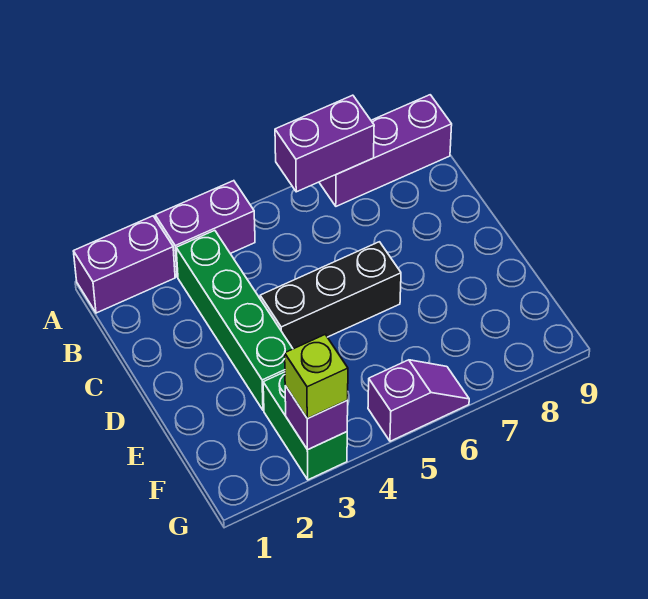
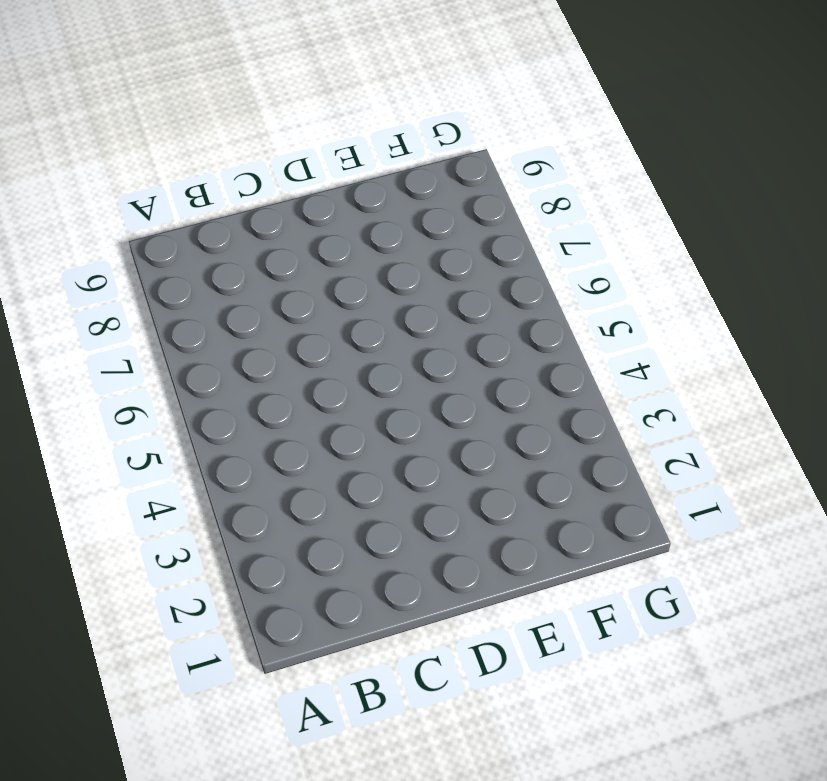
none -> purple 1x2 brick [73,216,175,313]
none -> purple 1x2 brick [155,181,255,277]

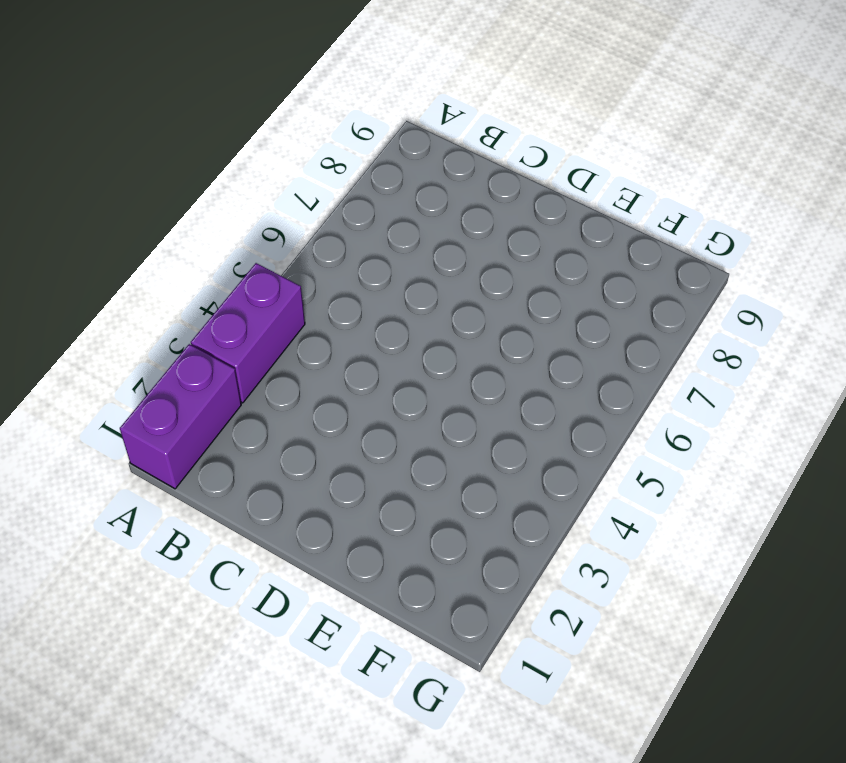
none -> purple 1x3 brick [319,95,452,206]
none -> green 1x4 brick [176,230,293,410]

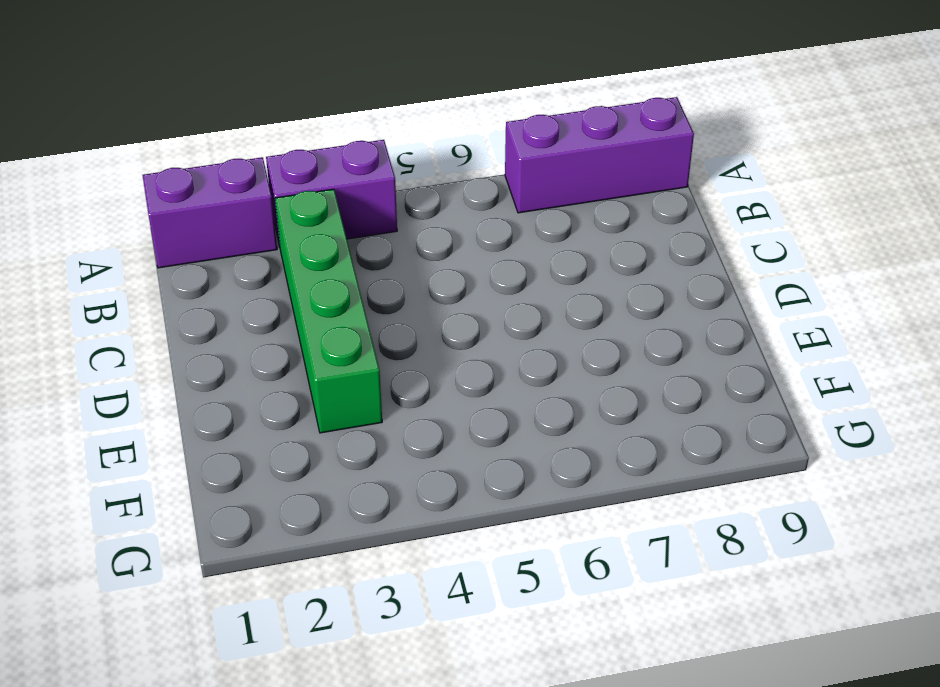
none -> black 1x3 brick [260,242,401,349]
none -> green 1x2 brick [263,372,347,480]

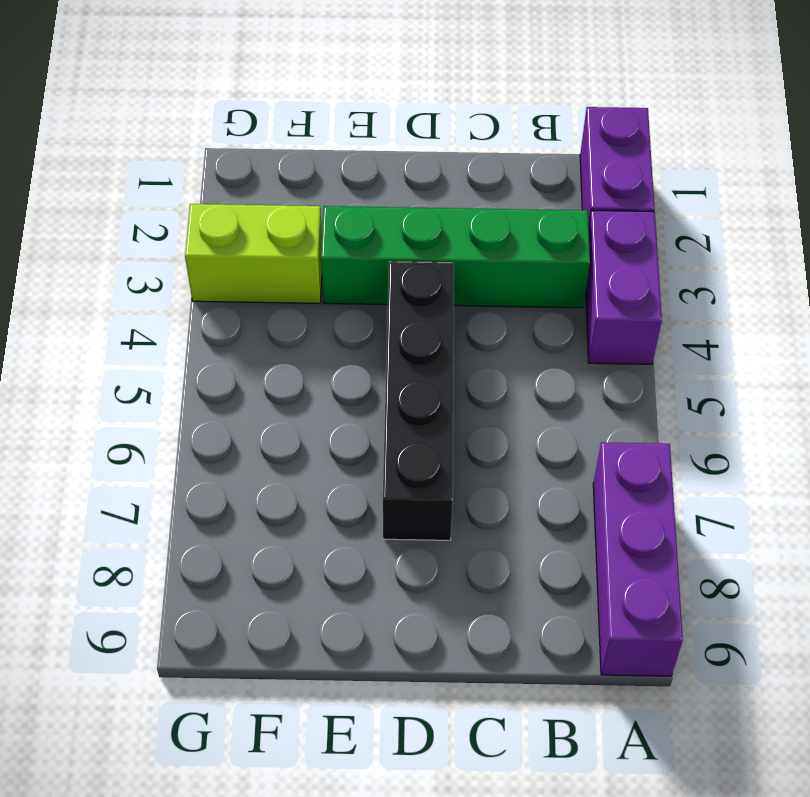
black 1x4 brick [383,262,454,540] -> black 1x3 brick [260,242,401,349]
lime 1x2 brick [185,204,322,303] -> green 1x2 brick [263,372,347,480]
none -> purple 1x2 slope [368,360,469,441]
none -> purple 1x2 brick [275,95,374,192]

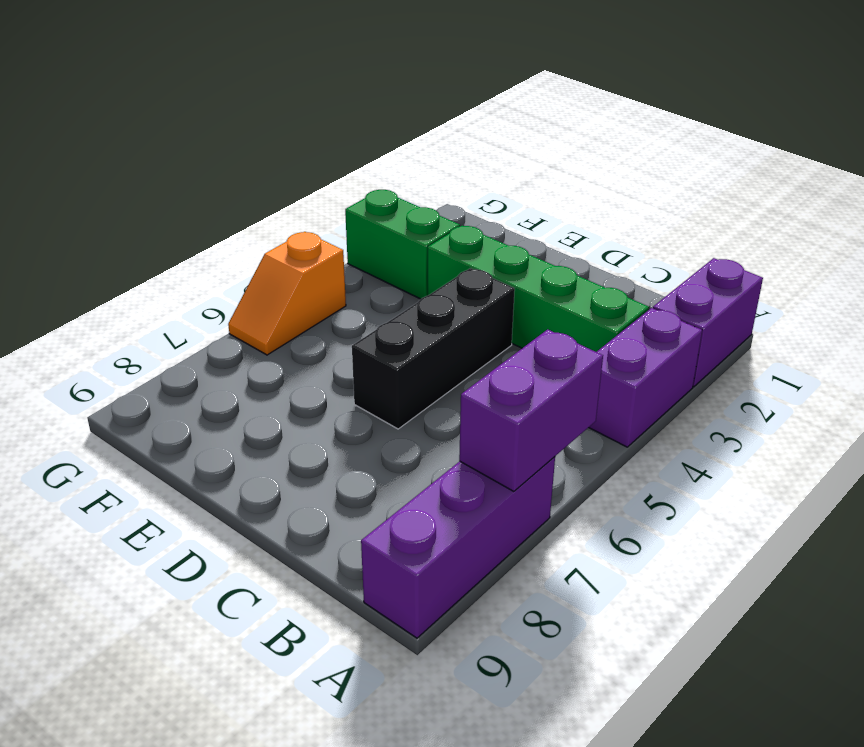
orange 1x2 slope [228,232,346,355] -> purple 1x2 slope [368,360,469,441]
none -> purple 1x1 brick [285,386,348,450]
none -> lime 1x1 brick [285,335,348,419]

